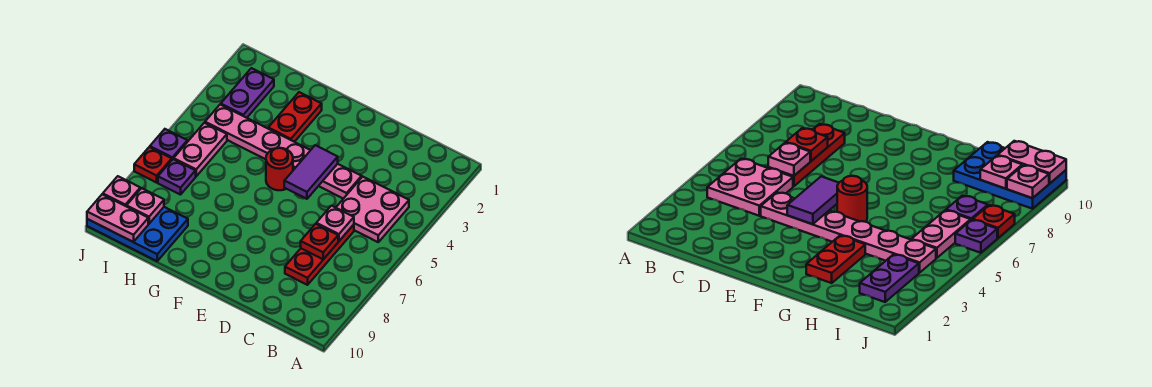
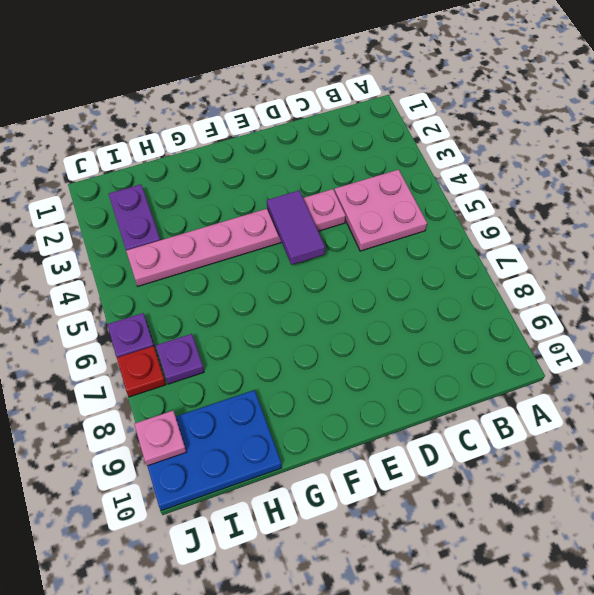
none -> red 1x3 plate [285,225,354,285]
none -> red 1x1 round brick [266,148,293,190]
none -> red 1x2 plate [268,92,322,142]

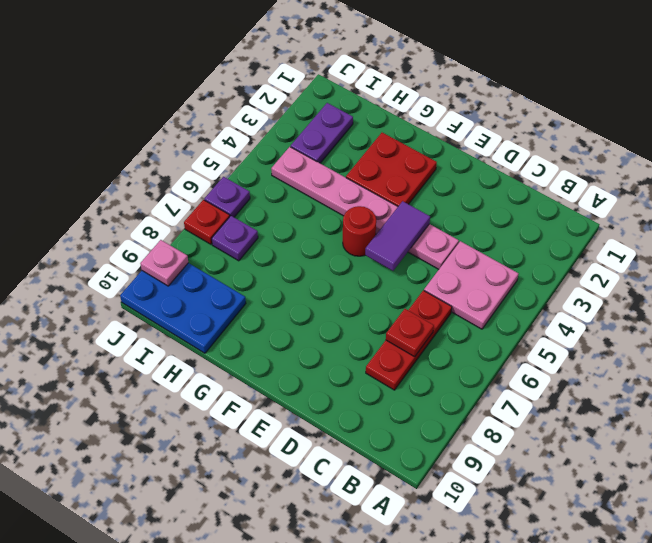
red 2x2 plate [346,133,437,206] -> red 1x2 plate [268,92,322,142]
none -> pink 1x2 plate [174,123,227,176]
none -> pink 1x1 plate [316,206,354,241]
none -> pink 1x1 plate [127,188,164,224]

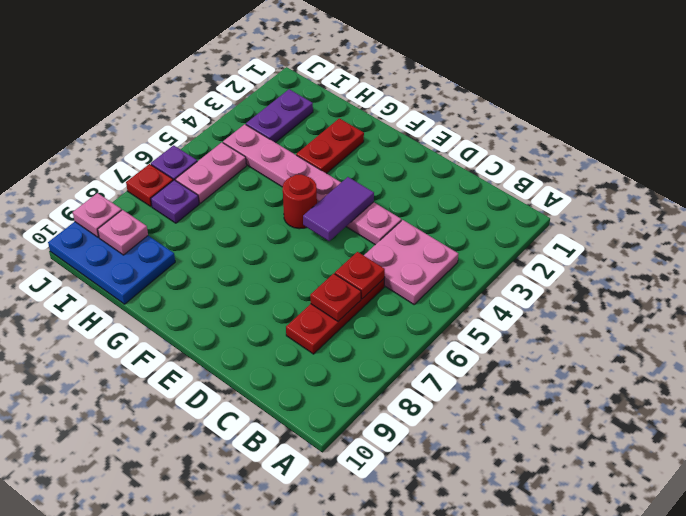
red 1x1 plate [335,252,385,299] -> pink 1x1 plate [316,206,354,241]
none -> pink 1x2 plate [87,194,148,242]

